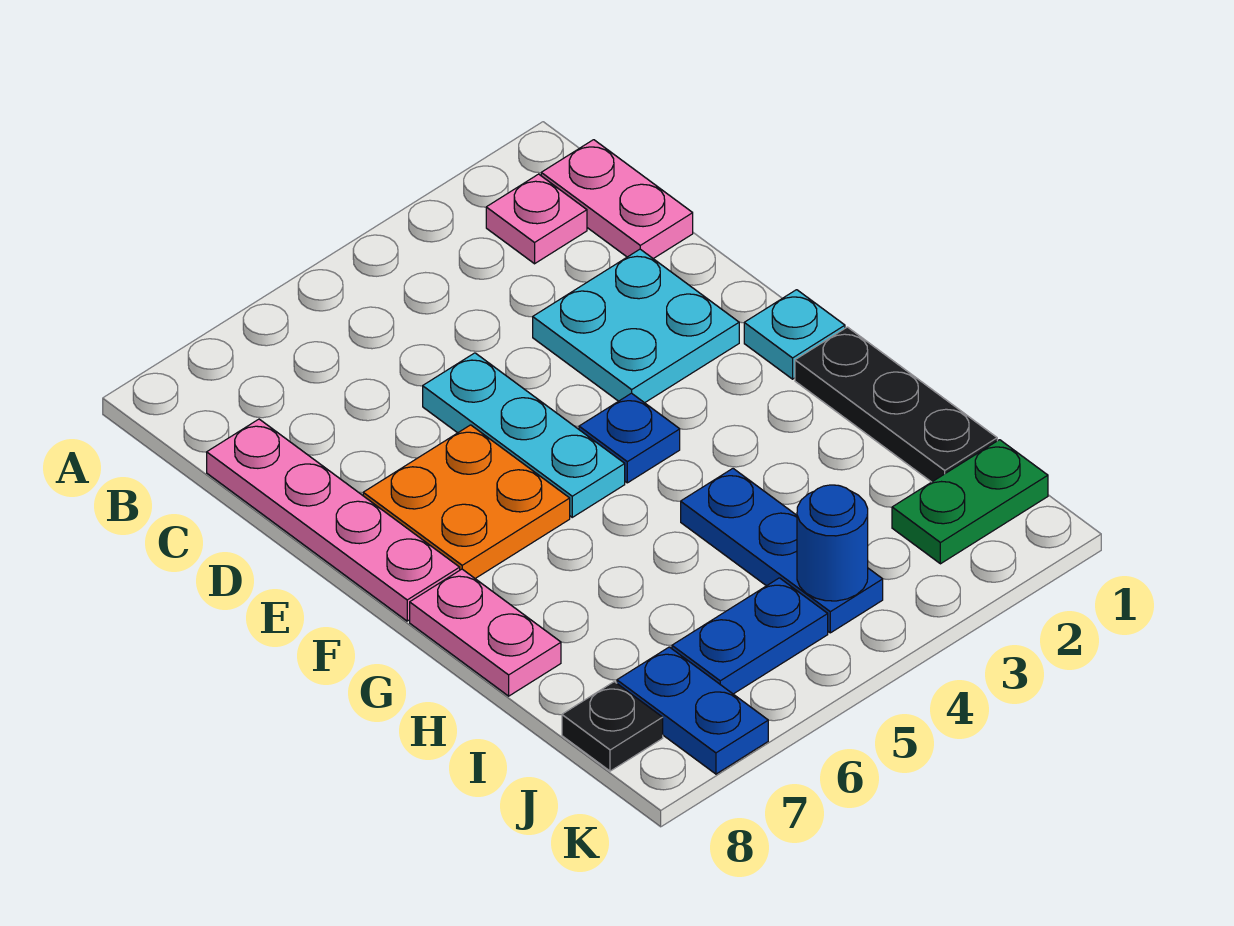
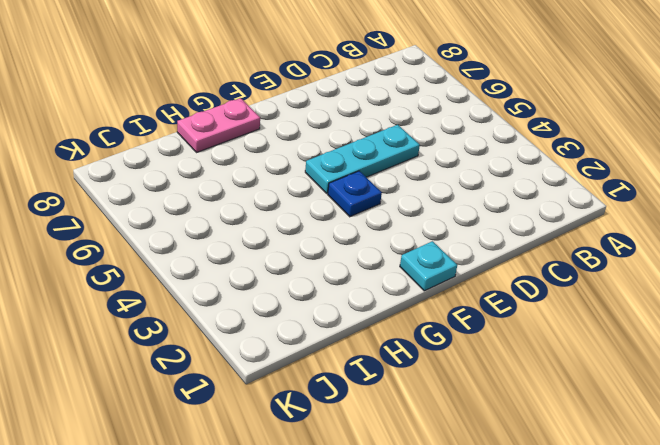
none -> pink 1x2 plate [541,140,693,259]
none -> pink 1x1 plate [486,174,587,264]
none -> pink 1x4 plate [207,419,460,621]

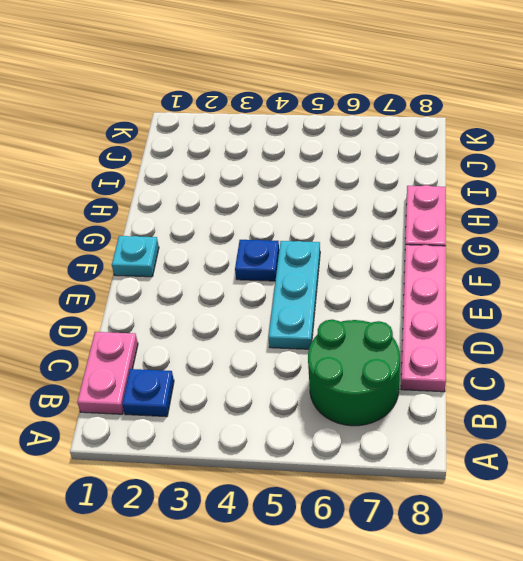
blue 1x1 plate [122,369,174,417] -> pink 1x1 plate [486,174,587,264]
green 2x2 round brick [308,319,400,426] -> none
none -> cyan 2x2 plate [533,249,739,403]
none -> orange 2x2 plate [363,425,570,578]
none -> black 1x3 plate [795,327,997,482]

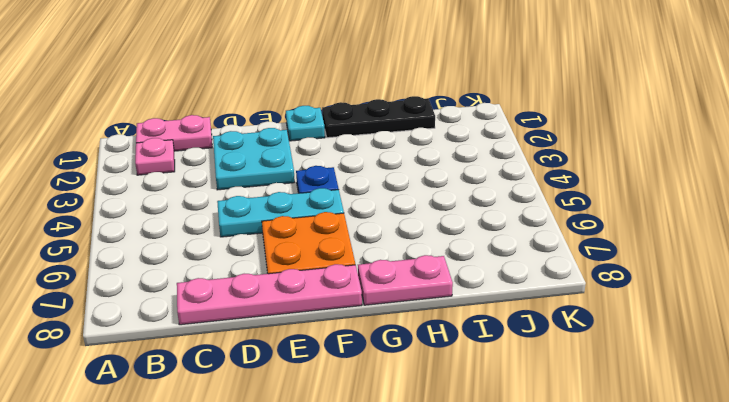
none -> blue 1x3 plate [681,469,883,633]
none -> green 1x2 plate [892,440,1048,564]
none -> blue 1x2 plate [672,578,828,694]

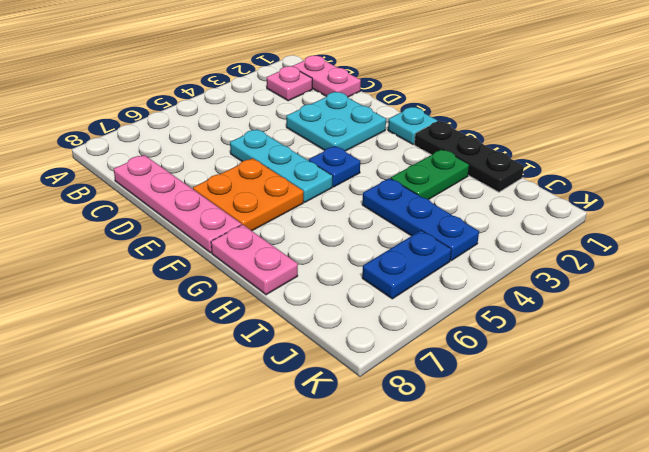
green 1x2 plate [391,149,469,199] -> green 1x2 plate moved to [892,440,1048,564]
none -> blue 1x2 plate [617,647,768,774]
none -> black 1x1 plate [562,682,663,771]
none -> blue 1x1 round brick [797,485,868,601]

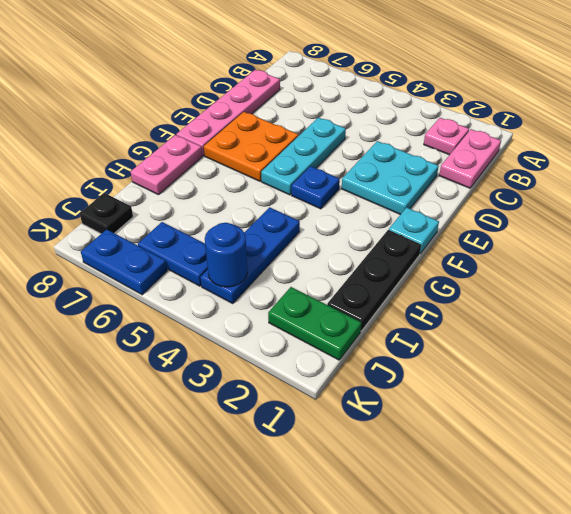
blue 1x2 plate [81,229,167,295] -> blue 1x2 plate turned to [617,647,768,774]

